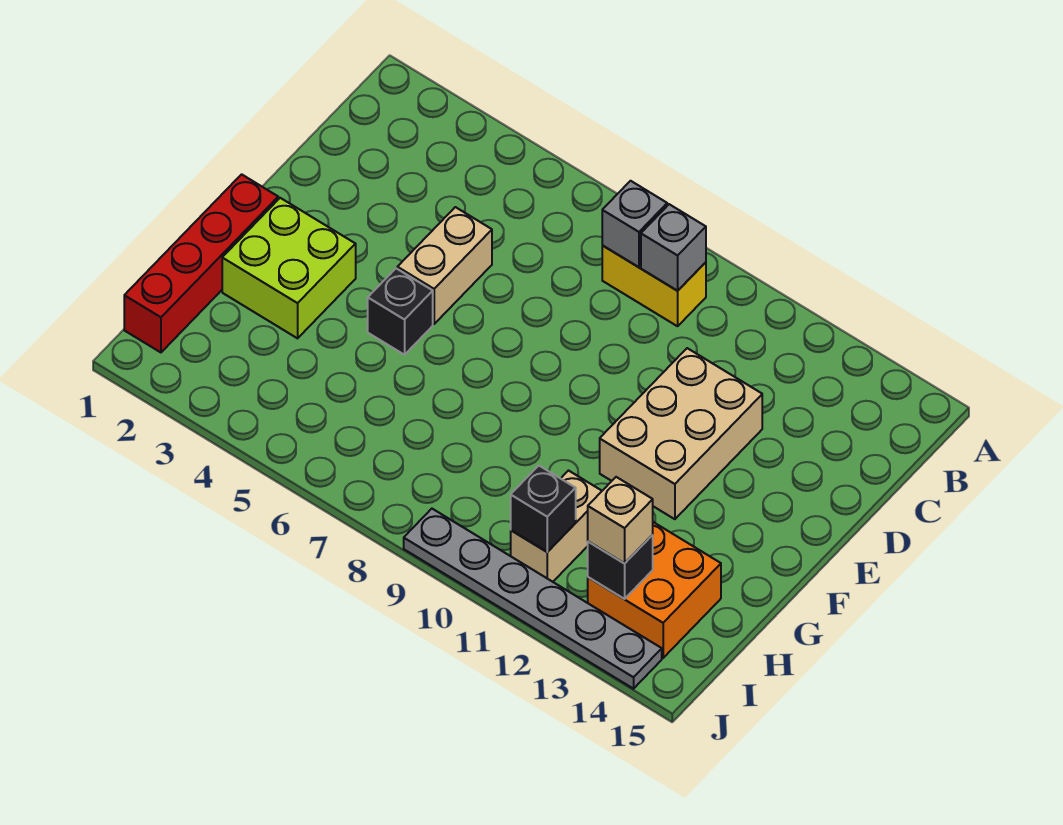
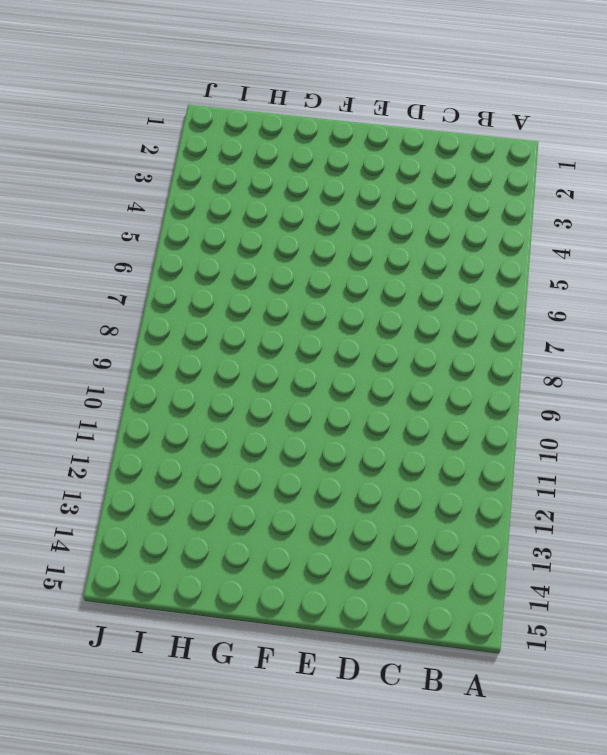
none -> yellow 1x2 brick [602,246,706,326]
none -> tan 1x2 brick [397,207,492,324]
none -> tan 2x3 brick [600,348,762,519]

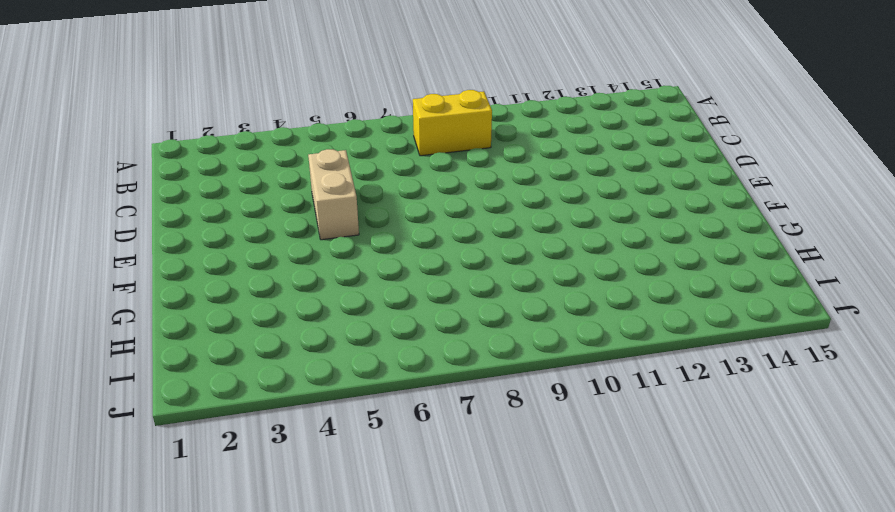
none -> tan 2x3 brick [600,348,762,519]
none -> red 1x4 brick [124,174,278,352]
none -> lime 2x2 brick [222,198,356,338]

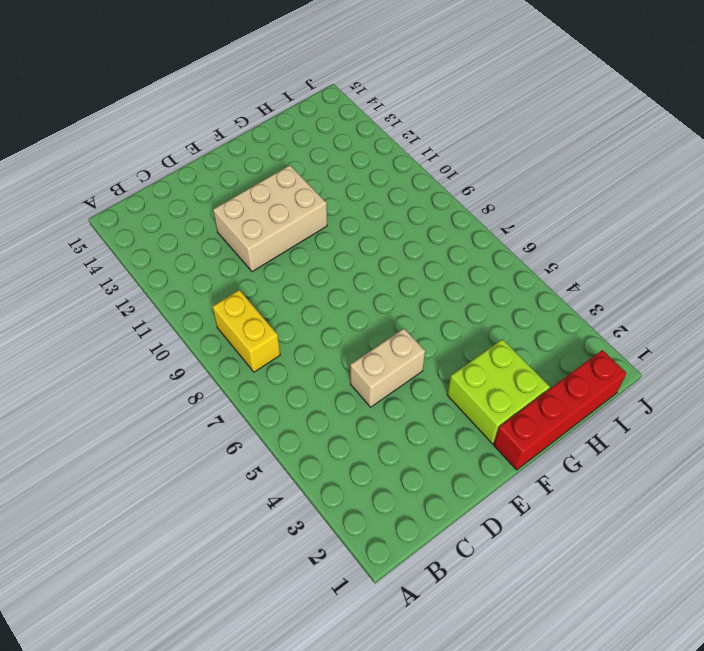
none -> black 1x1 brick [368,268,433,355]
none -> tan 1x2 brick [511,471,602,582]
none -> orange 2x2 brick [588,522,721,658]

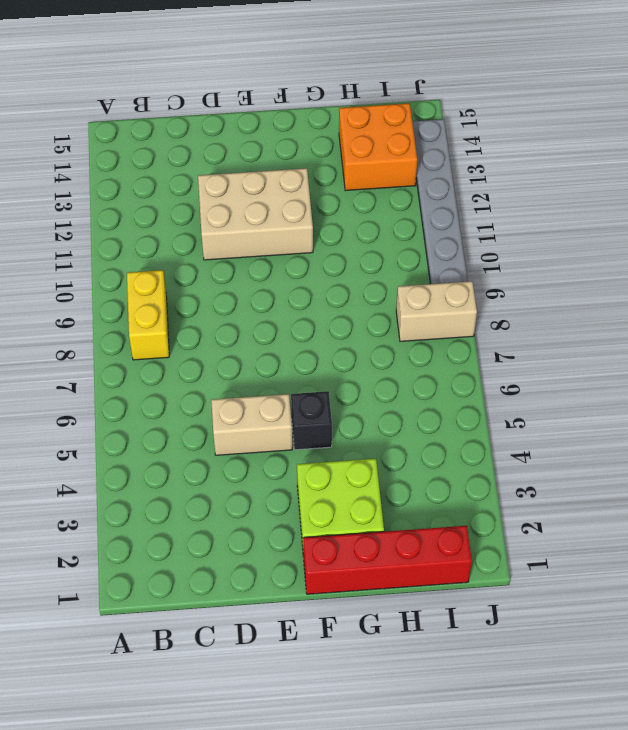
tan 1x2 brick [396,281,477,341] -> tan 1x2 brick moved to [511,471,602,582]
none -> grey 1x1 brick [602,181,667,267]
none -> grey 1x1 brick [641,204,706,291]
none -> black 1x1 brick [511,466,576,552]

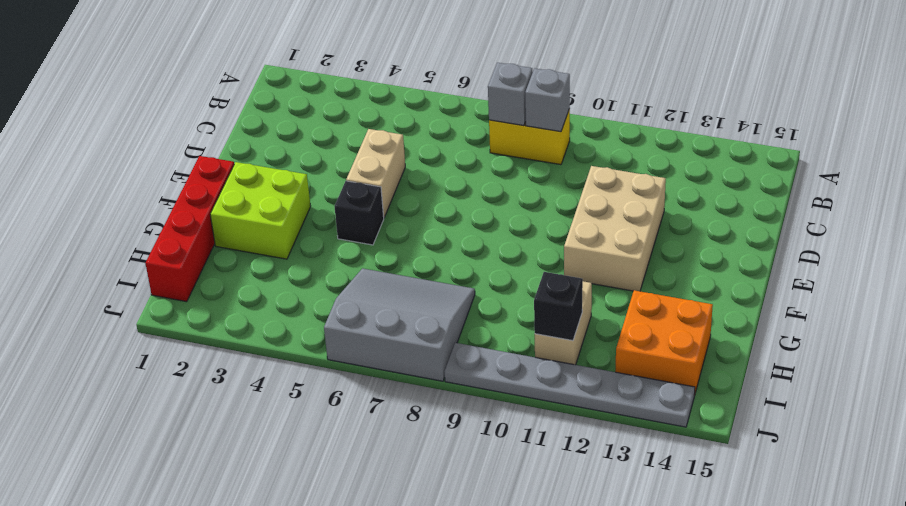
grey 3x3 slope [324,268,475,381] -> none
none -> black 1x1 brick [588,535,653,599]
none -> tan 1x1 brick [588,477,653,563]

